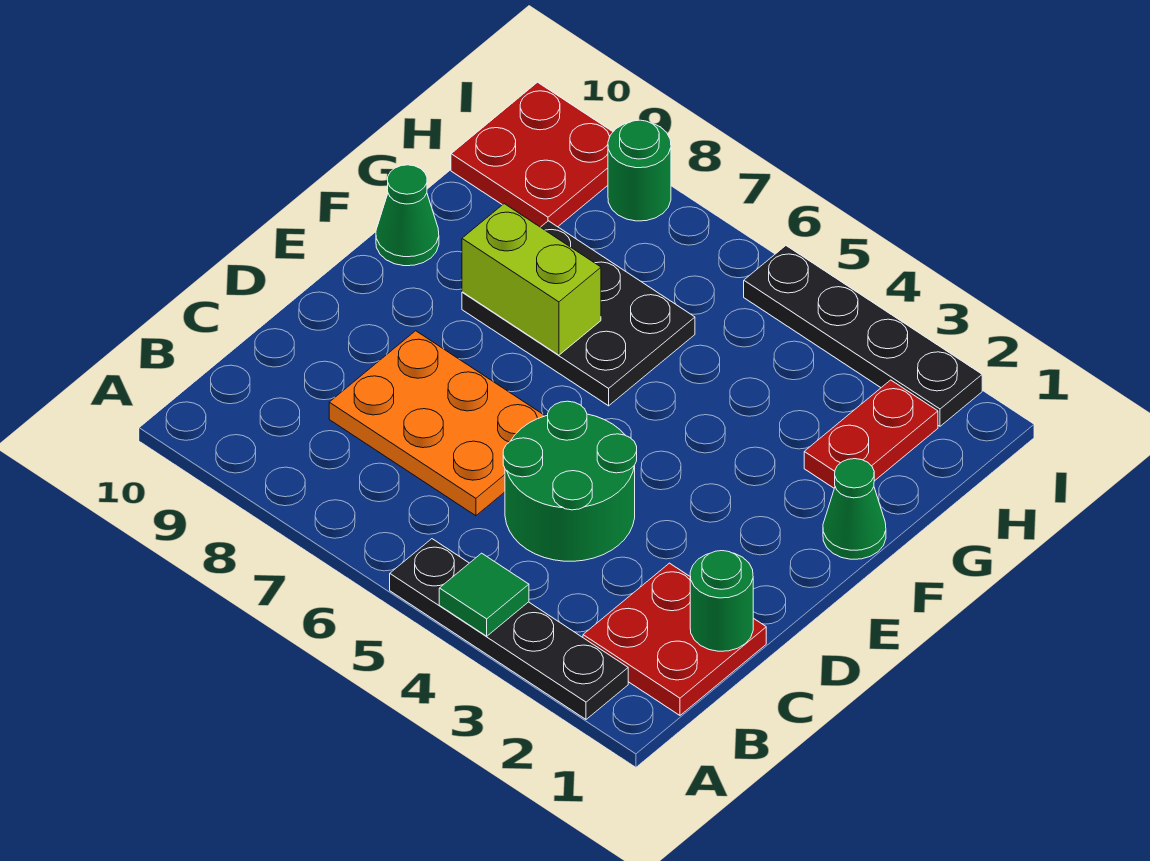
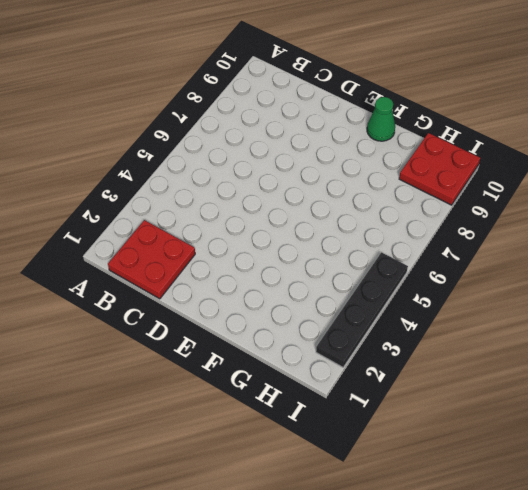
none -> black 1x4 plate [390,539,628,719]
none -> green 2x2 round brick [503,401,637,561]
none -> orange 2x3 plate [329,331,545,516]

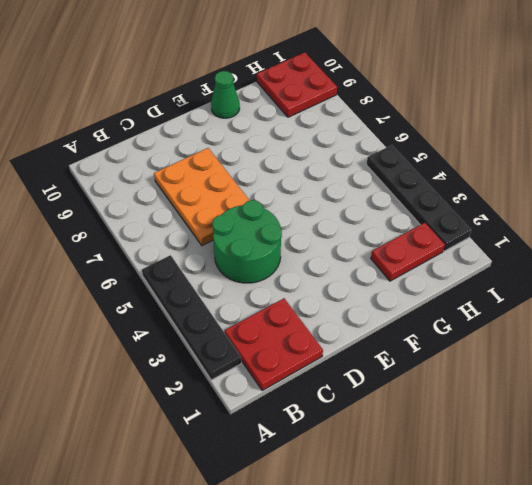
none -> green 1x1 cone [823,459,886,559]
none -> black 2x3 plate [462,221,695,406]
none -> green 1x1 round brick [608,120,671,221]

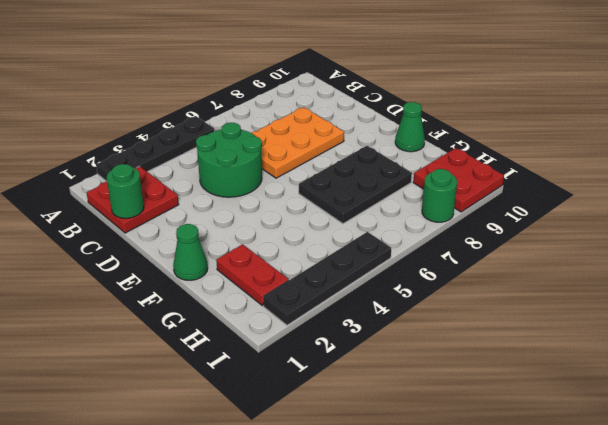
none -> green 1x1 tile [439,553,529,636]
none -> lime 1x2 brick [462,204,601,355]

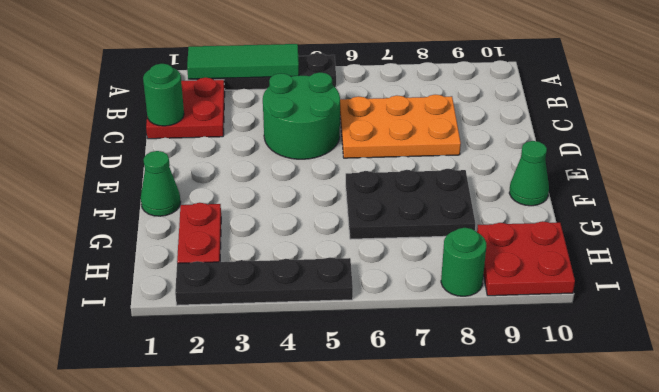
green 1x3 tile [187,44,299,79] -> green 1x1 tile [439,553,529,636]
none -> lime 1x2 brick [462,204,601,355]

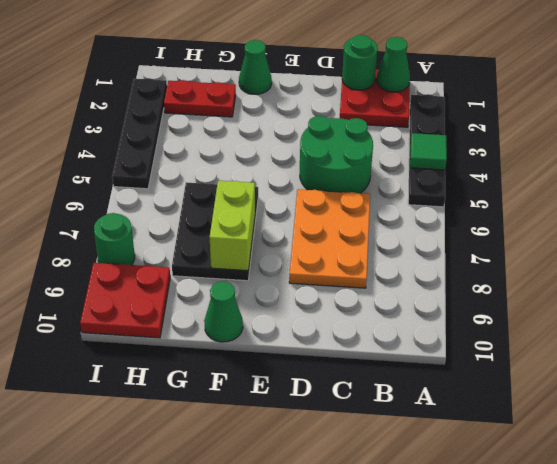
green 1x1 cone [377,37,410,92] -> none

